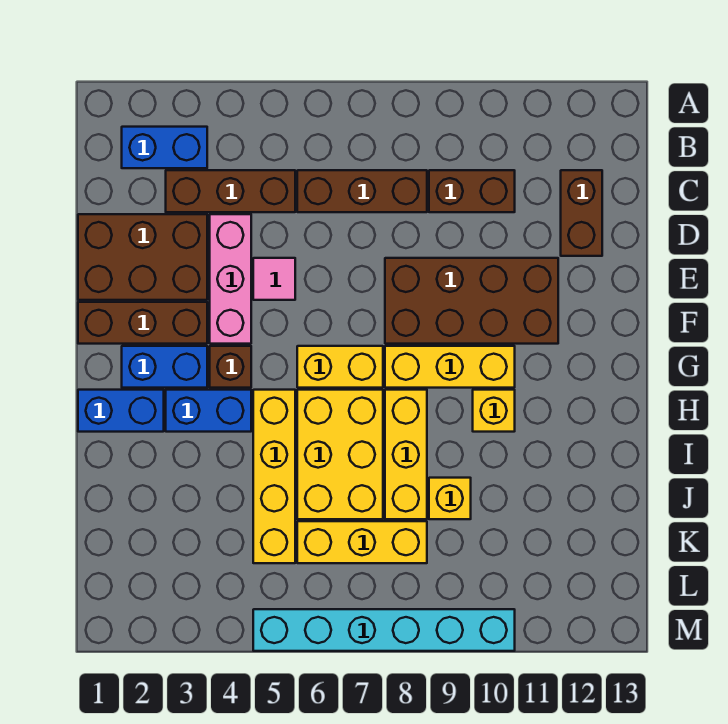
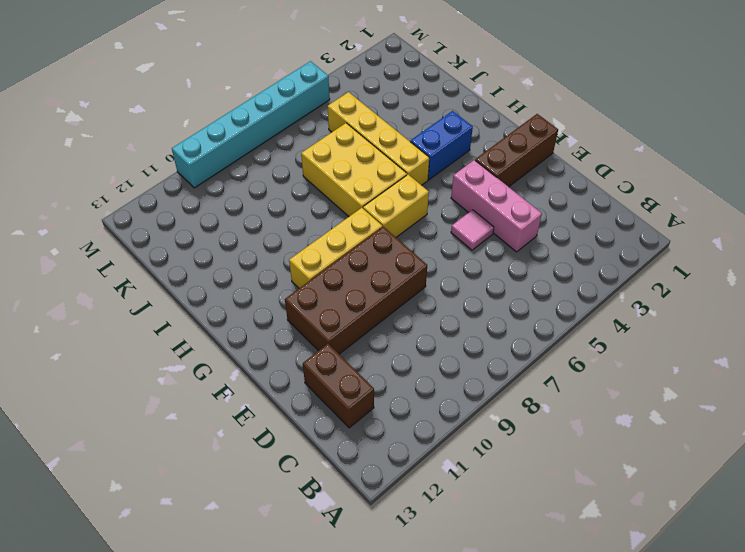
none -> blue 1x2 brick [122,127,207,168]
none -> brown 1x3 brick [166,170,295,212]
none -> brown 1x3 brick [297,170,427,212]

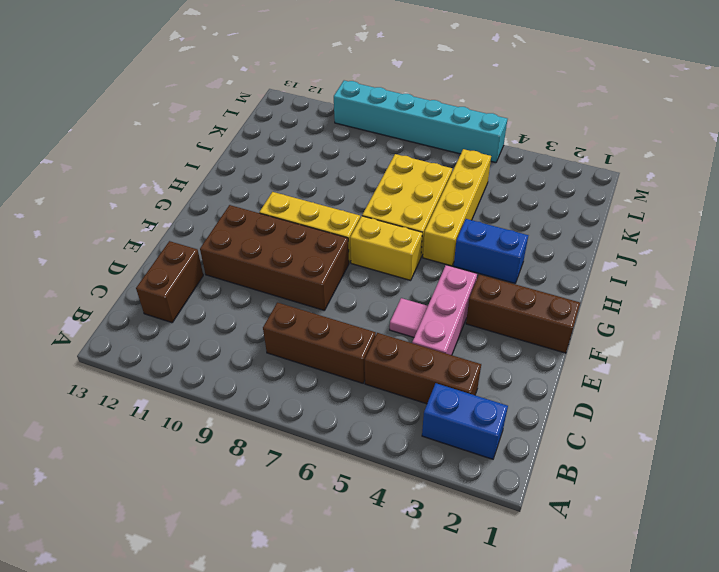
none -> brown 1x2 brick [429,170,515,212]
none -> brown 2x3 brick [78,214,207,300]
none -> blue 1x2 brick [122,346,207,388]

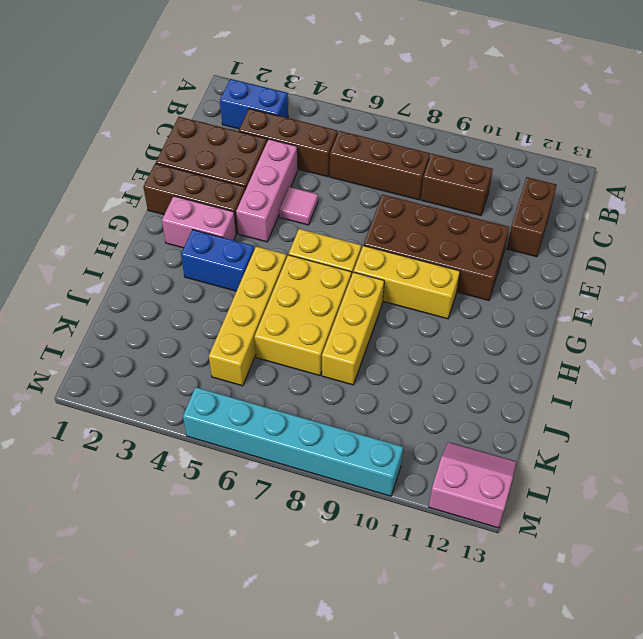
pink 1x2 brick [162,196,236,248] -> blue 1x2 brick [122,346,207,388]
pink 2x2 slope [429,442,517,528] -> none
none -> brown 1x1 brick [210,346,251,388]
none -> blue 1x2 brick [78,390,164,432]
none -> yellow 1x1 brick [473,390,515,432]

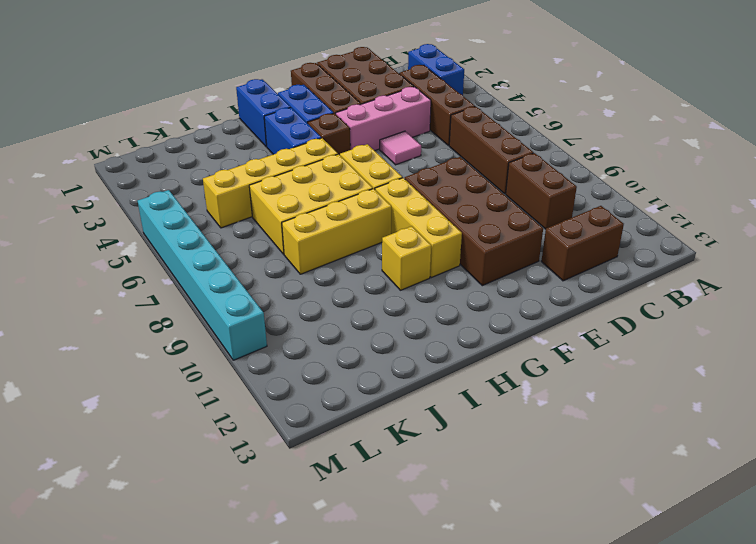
none -> yellow 1x1 brick [429,478,471,519]
none -> yellow 1x3 brick [297,521,427,563]

